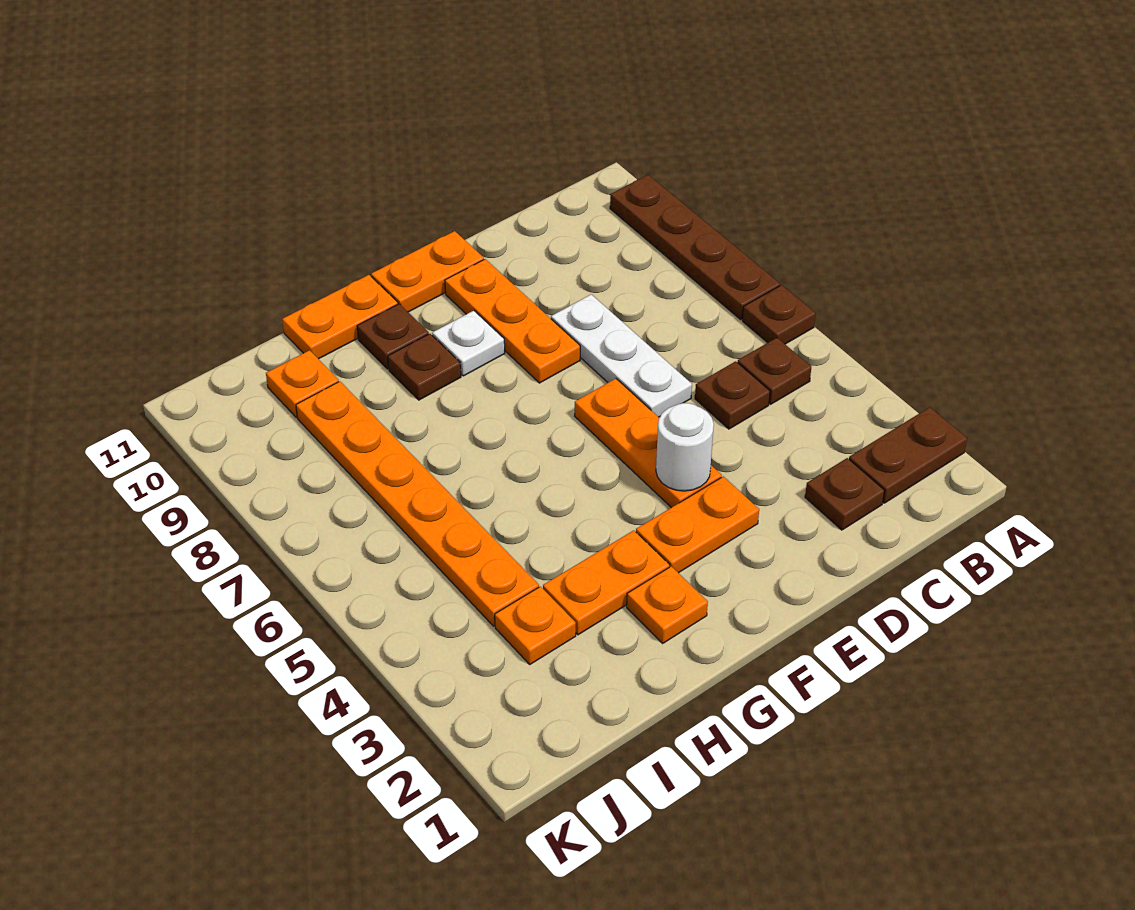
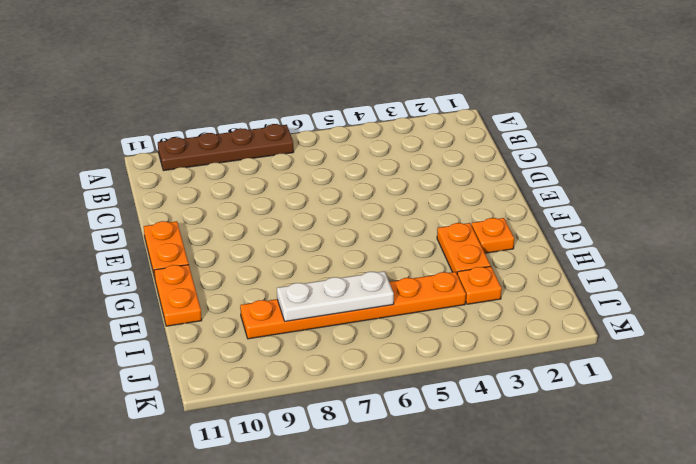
white 1x3 plate [277,271,394,321] -> white 1x3 plate moved to [551,294,692,417]
none -> brown 1x2 plate [849,407,967,503]
none -> brown 1x1 plate [742,285,816,344]
none -> brown 1x1 plate [738,338,811,404]

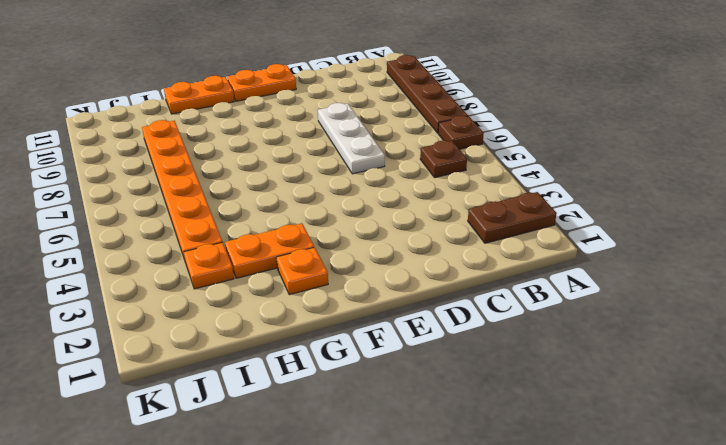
none -> brown 1x1 plate [805,458,884,530]
none -> brown 1x1 plate [695,361,770,429]
none -> orange 1x2 plate [636,476,759,573]

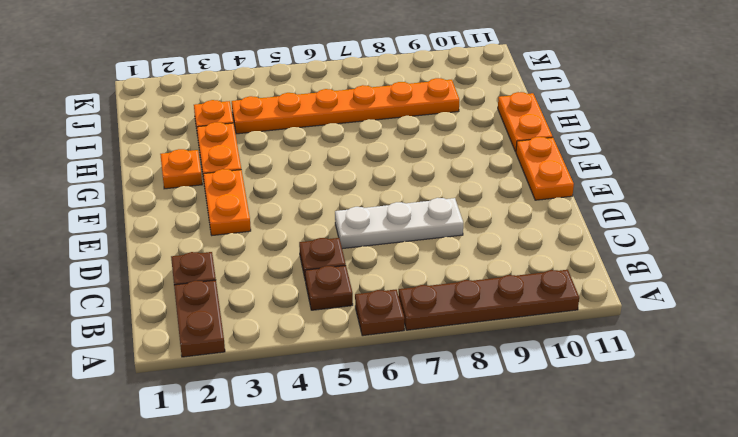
none -> orange 1x3 plate [575,379,722,508]
none -> orange 1x3 plate [445,259,580,383]
none -> white 1x1 plate [432,311,505,376]

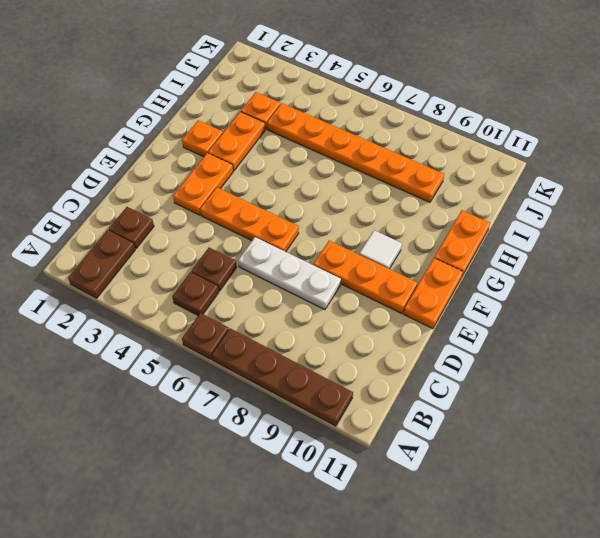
white 1x1 tile [359,230,402,269] -> white 1x1 plate [432,311,505,376]
none -> brown 1x1 plate [388,334,461,400]
none -> brown 1x1 plate [357,304,429,369]
none -> orange 1x1 plate [266,350,339,418]

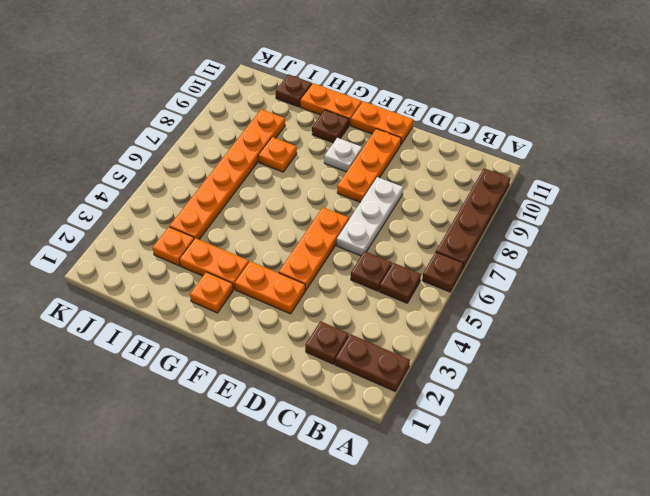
orange 1x1 plate [258,137,297,172] -> orange 1x1 plate moved to [266,350,339,418]
brown 1x1 plate [276,74,312,107] -> brown 1x1 plate moved to [388,334,461,400]
none -> white 1x1 round brick [656,403,714,491]

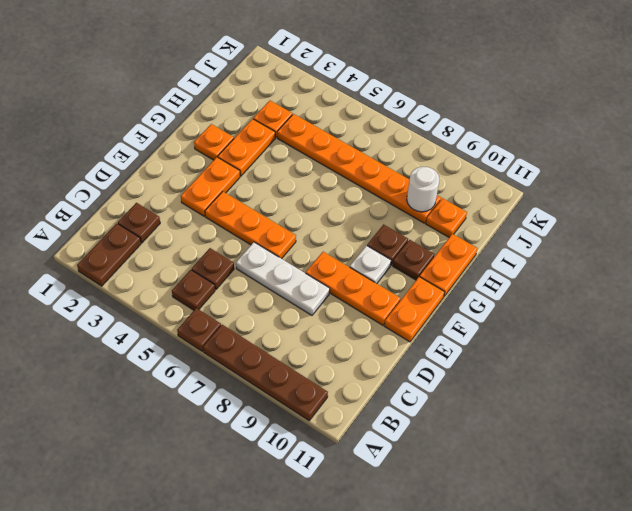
white 1x1 round brick [407,167,439,212] -> white 1x1 round brick moved to [656,403,714,491]

